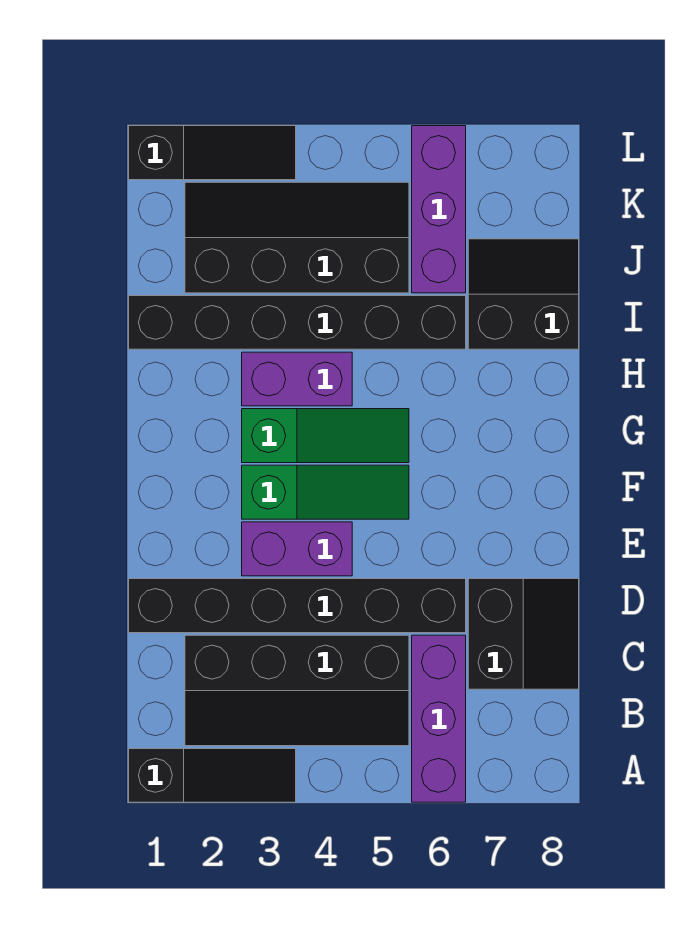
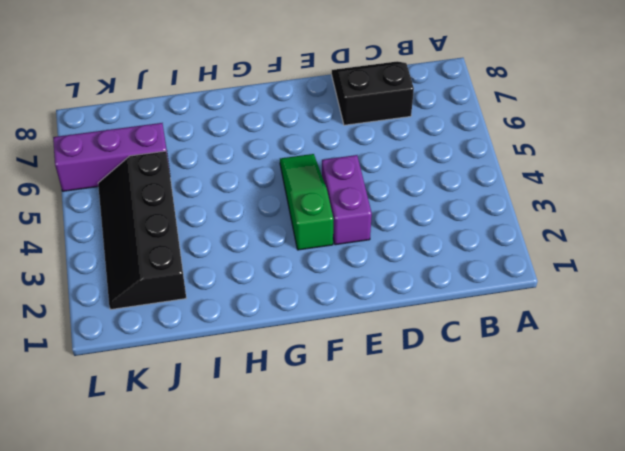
none -> black 1x3 slope [129,749,296,802]
none -> purple 1x3 brick [412,635,466,802]
none -> black 2x4 slope [185,635,409,746]

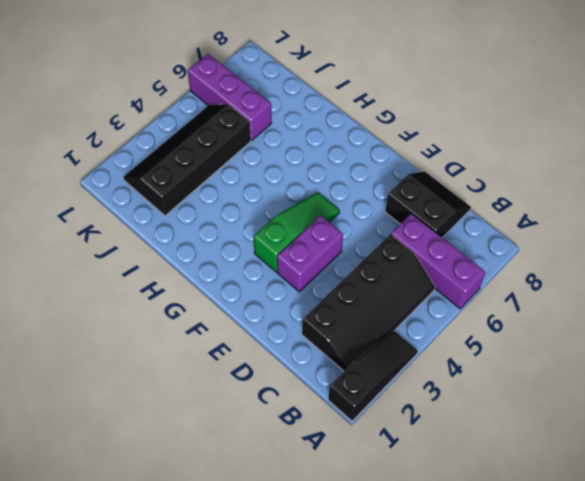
none -> black 1x6 brick [129,579,466,633]
none -> green 1x3 slope [242,409,409,463]
none -> purple 1x2 brick [242,352,352,406]

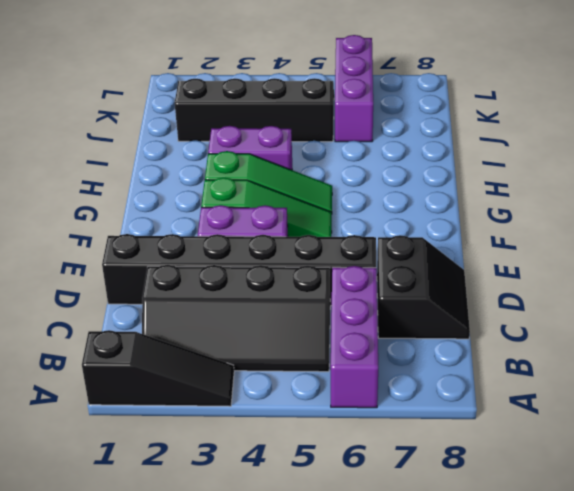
none -> black 1x6 brick [129,296,466,349]
none -> black 2x2 slope [468,239,579,349]
none -> black 1x3 slope [129,126,296,180]

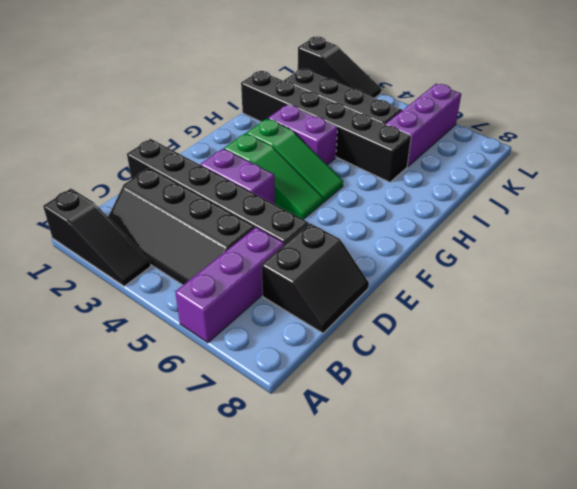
none -> black 2x2 slope [468,239,579,349]

